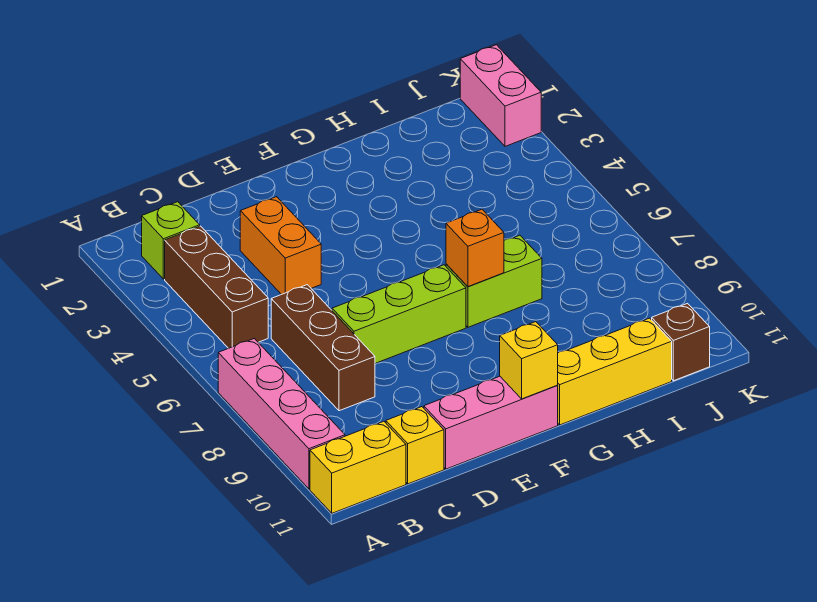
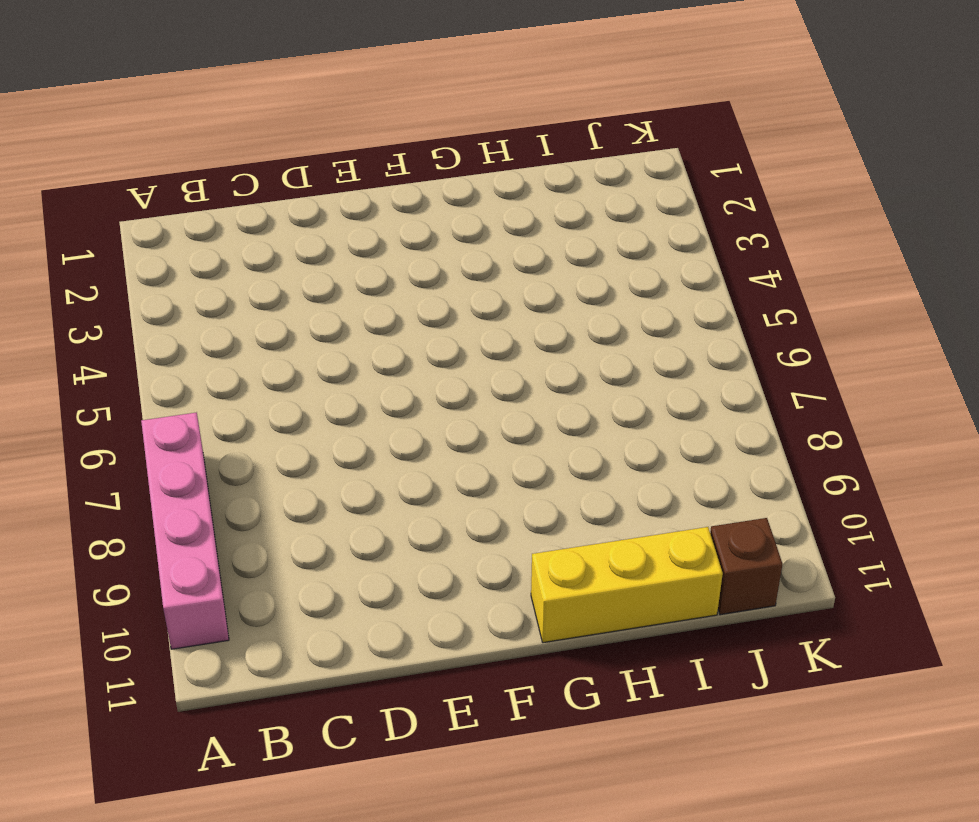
none -> yellow 1x2 brick [310,421,406,513]
none -> lime 1x1 brick [142,202,200,279]
none -> brown 1x3 brick [165,226,268,348]

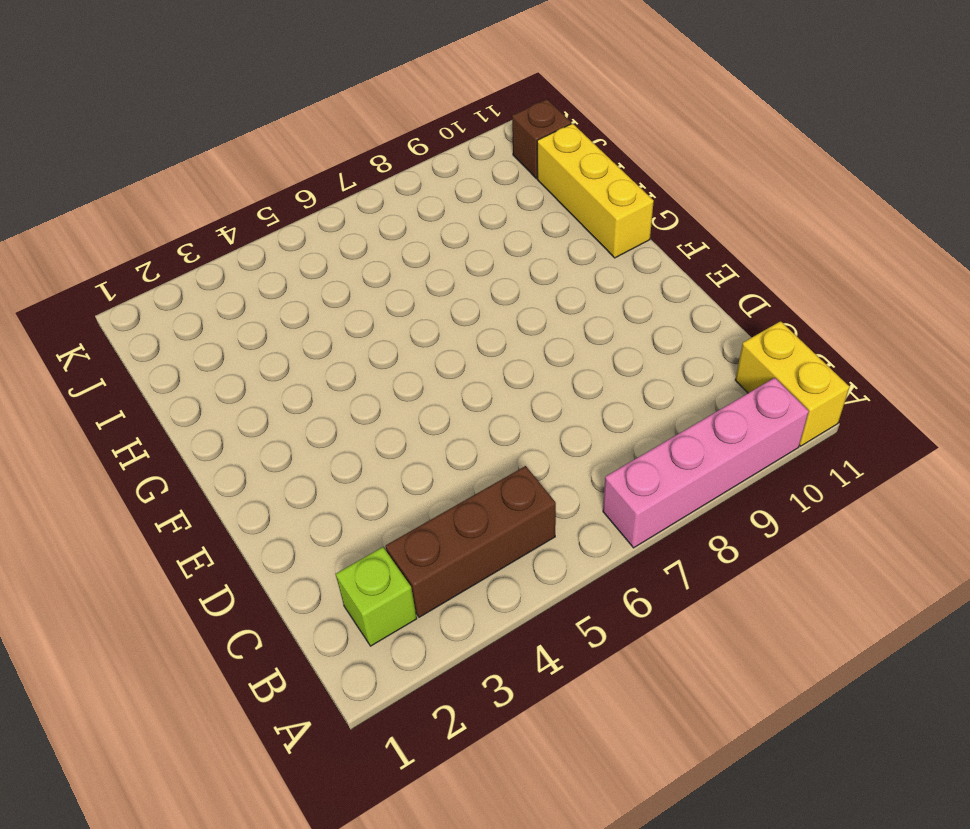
none -> brown 1x3 brick [271,285,375,411]
none -> yellow 1x1 brick [386,407,444,484]
none -> orange 1x2 brick [240,197,321,295]

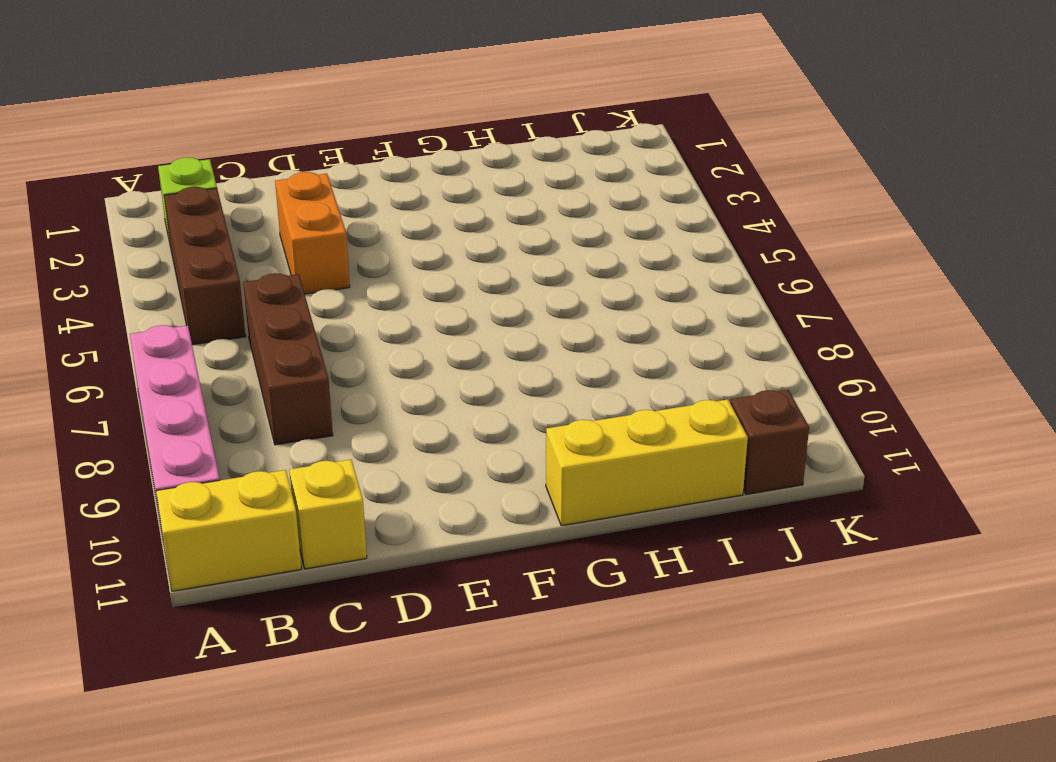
none -> lime 1x3 brick [332,265,466,363]
none -> pink 1x3 brick [424,376,558,469]
none -> lime 1x2 brick [446,235,542,327]

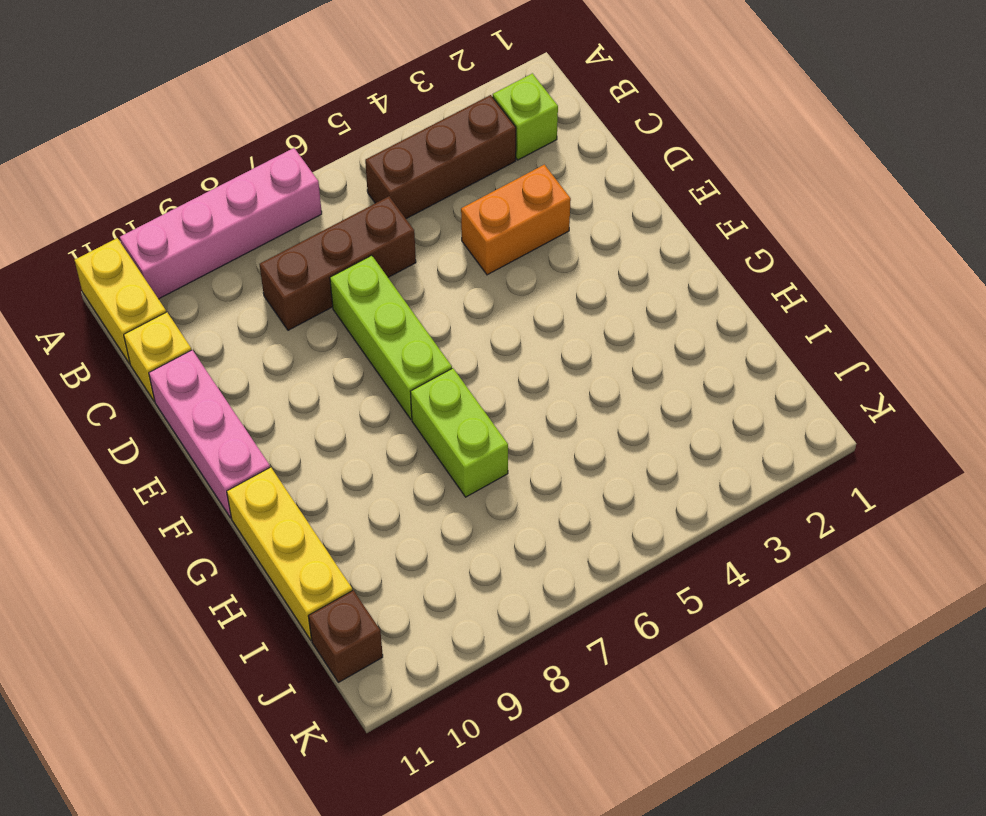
none -> pink 1x2 brick [460,45,541,146]
none -> yellow 1x1 brick [500,322,558,399]
none -> orange 1x1 brick [446,209,504,287]

